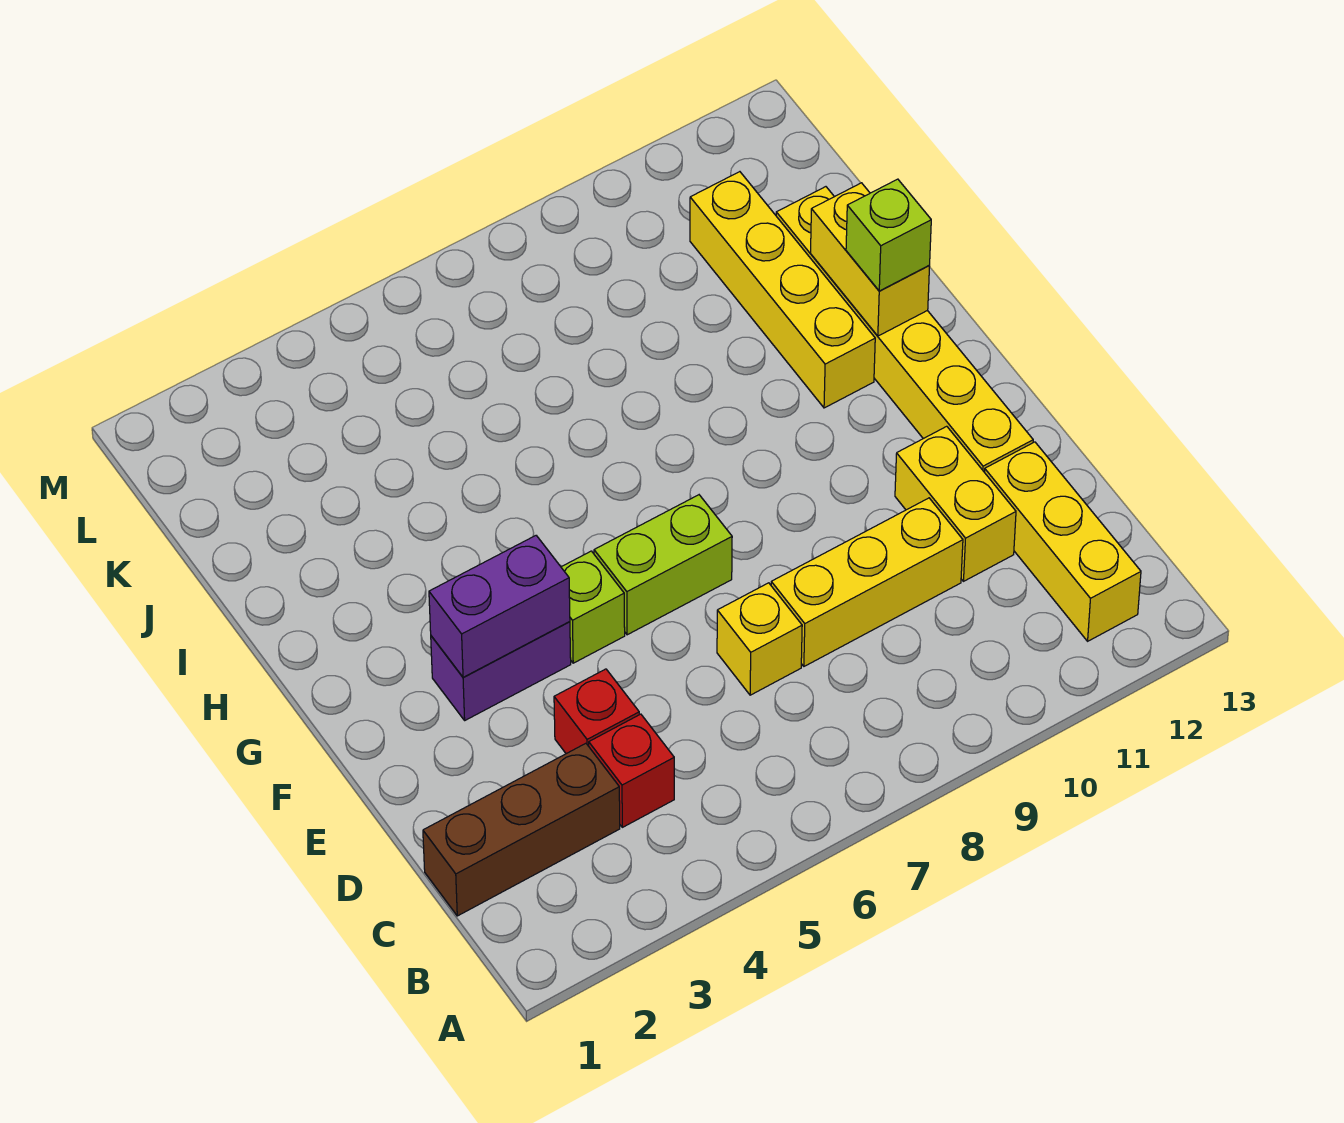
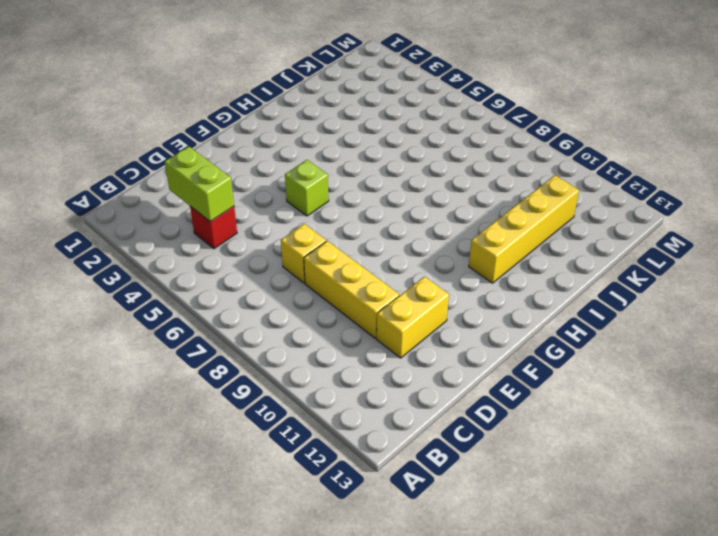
lime 1x2 brick [165,147,234,222] -> lime 1x2 brick moved to [594,495,732,635]
none -> yellow 1x3 brick [985,442,1141,641]
none -> brown 1x3 brick [423,743,620,916]
none -> red 1x1 brick [554,669,639,754]

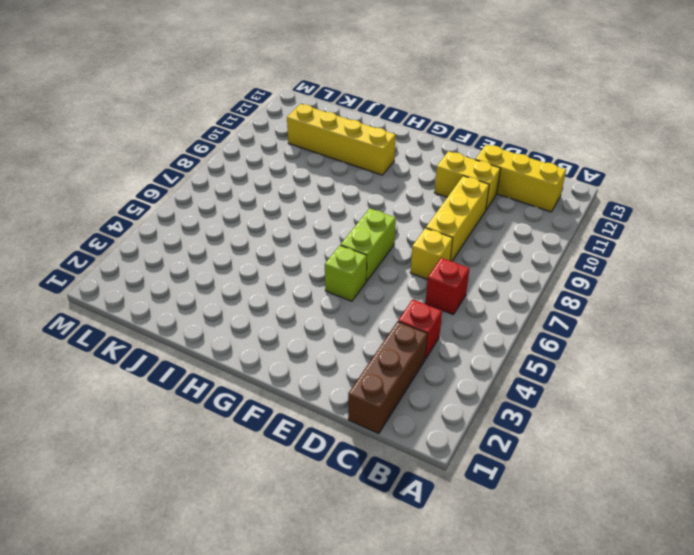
red 1x1 brick [425,258,469,315] -> red 1x1 brick moved to [554,669,639,754]
none -> yellow 1x6 brick [776,187,1033,472]
none -> purple 1x2 brick [431,622,571,720]
none -> purple 1x2 brick [429,536,570,678]

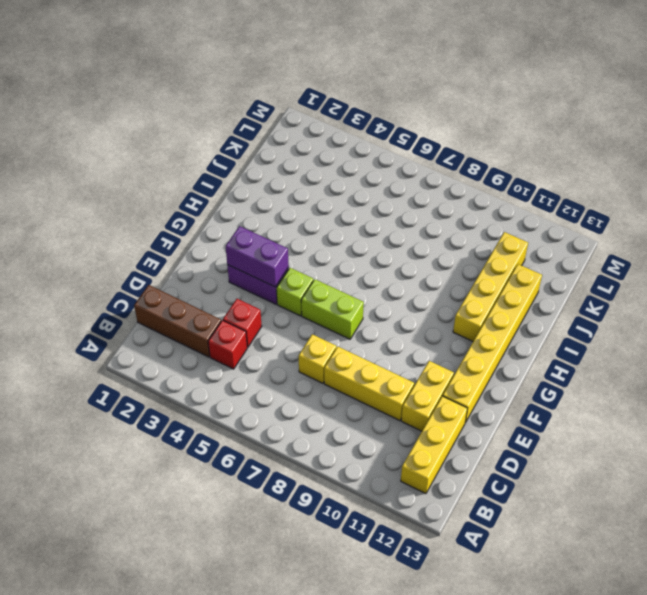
none -> yellow 1x2 brick [811,183,930,336]
none -> lime 1x1 brick [846,179,931,291]

